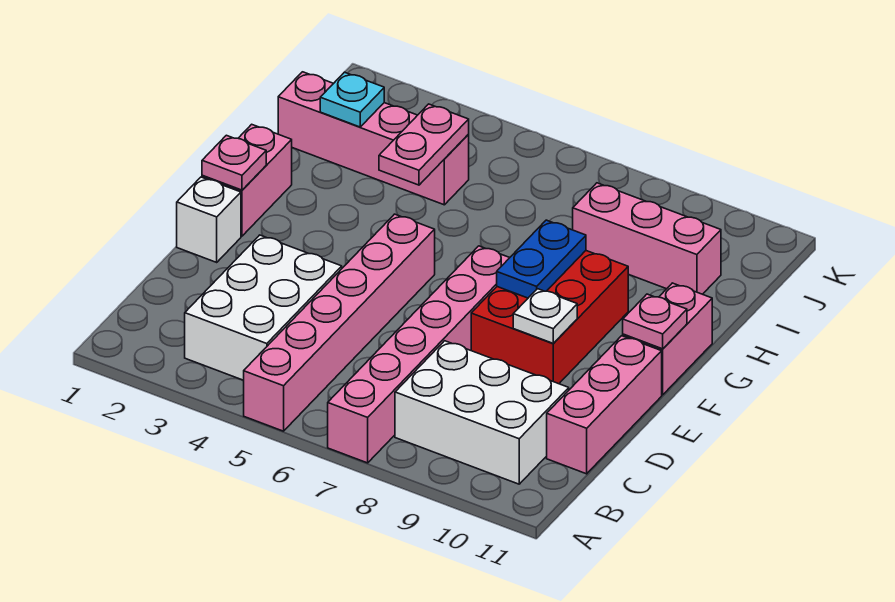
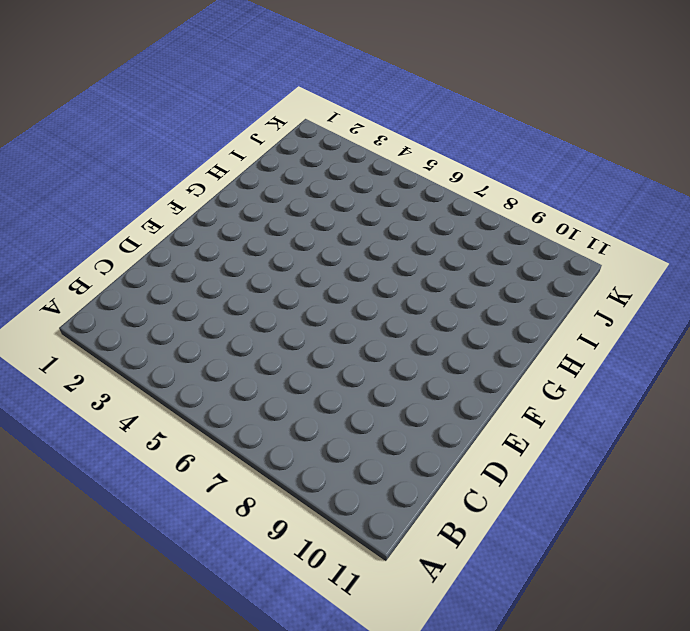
none -> pink 1x6 brick [244,214,435,431]
none -> pink 1x6 brick [328,246,510,463]
none -> white 2x3 brick [185,235,342,380]

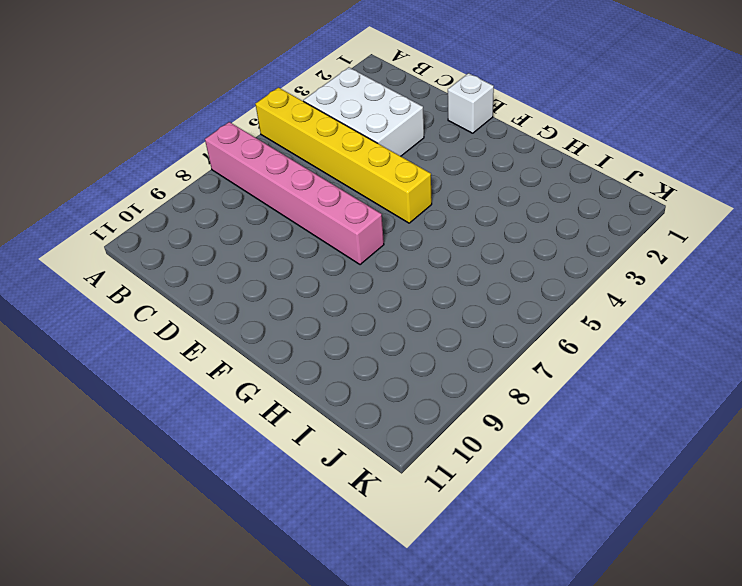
yellow 1x6 brick [255,87,432,223] -> pink 1x6 brick [244,214,435,431]
none -> white 2x3 brick [395,341,569,484]
none -> pink 1x3 brick [547,336,662,474]
none -> red 2x3 brick [471,251,628,384]

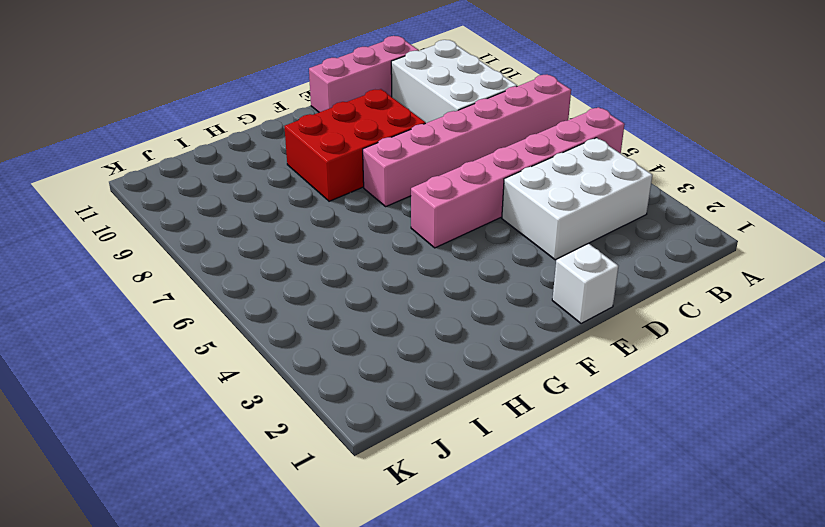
none -> pink 1x2 brick [202,124,292,236]
none -> pink 1x2 brick [623,283,712,395]
none -> pink 1x4 brick [278,72,469,205]

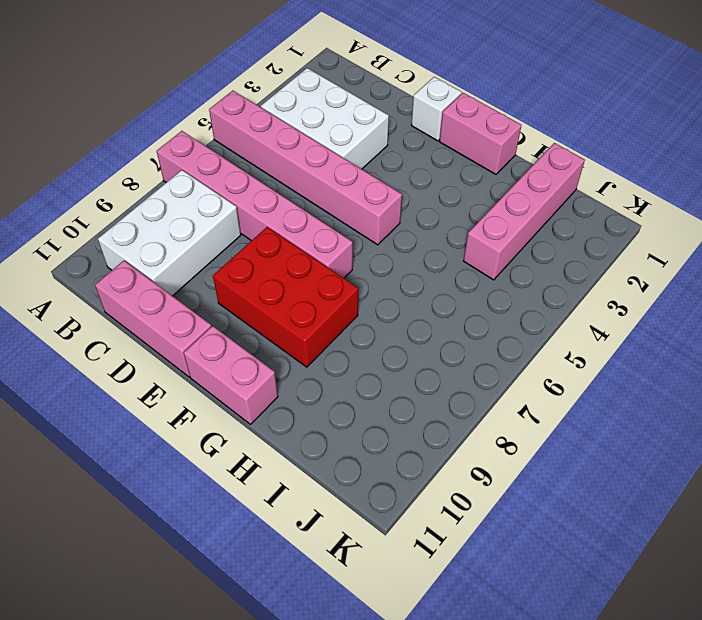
none -> pink 1x3 brick [573,183,721,294]
none -> white 1x1 plate [513,289,577,343]
none -> pink 1x1 plate [202,135,266,190]

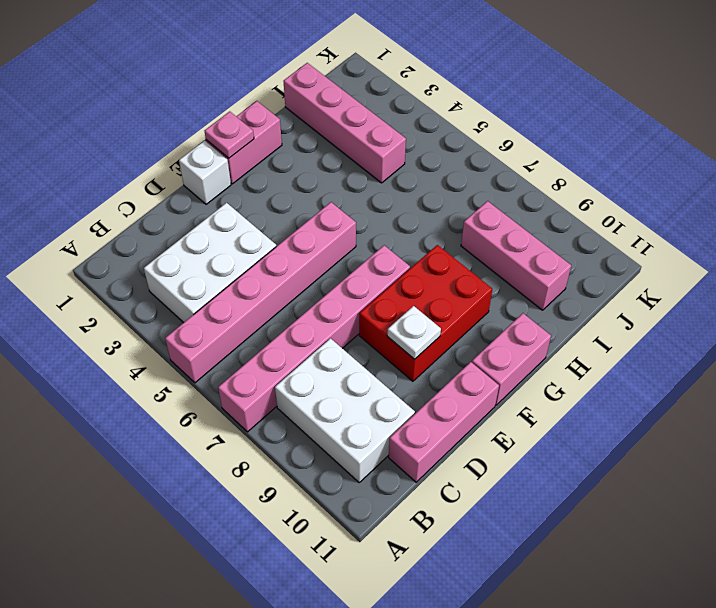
none -> blue 1x2 plate [497,220,586,298]
none -> pink 1x1 plate [623,294,687,349]
none -> pink 1x2 plate [379,104,469,185]

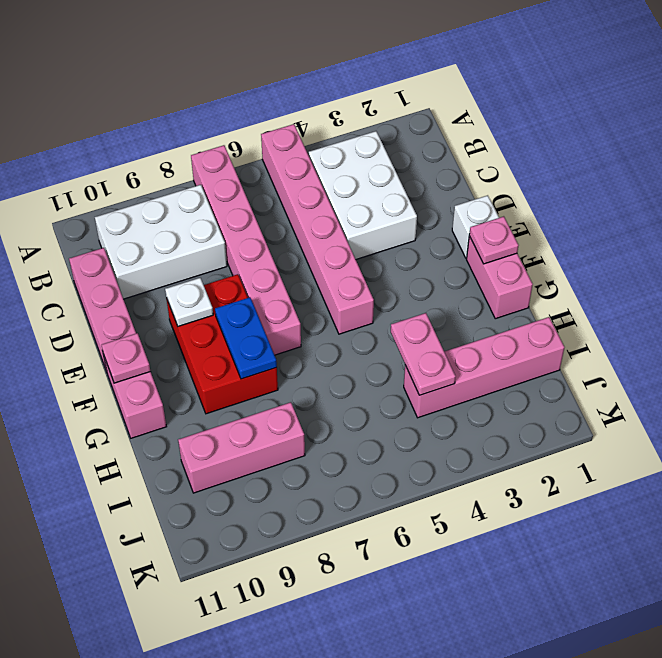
none -> cyan 1x1 plate [320,72,384,127]

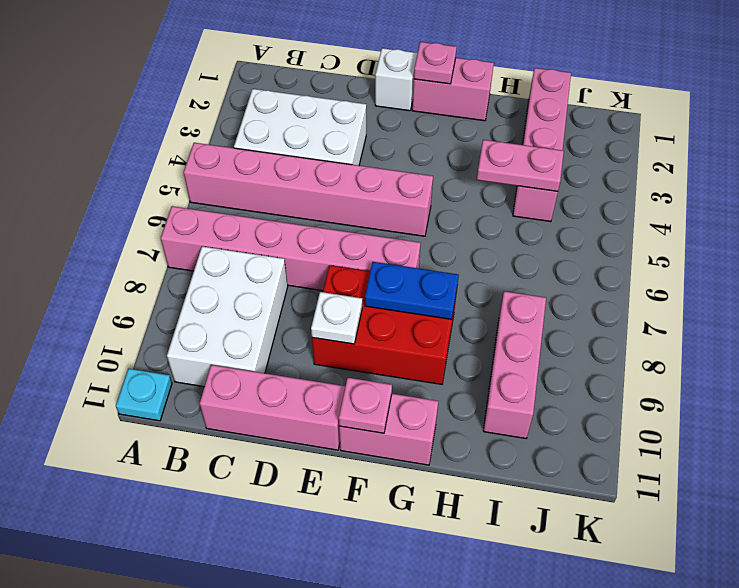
cyan 1x1 plate [116,369,172,421] -> cyan 1x1 plate moved to [320,72,384,127]

